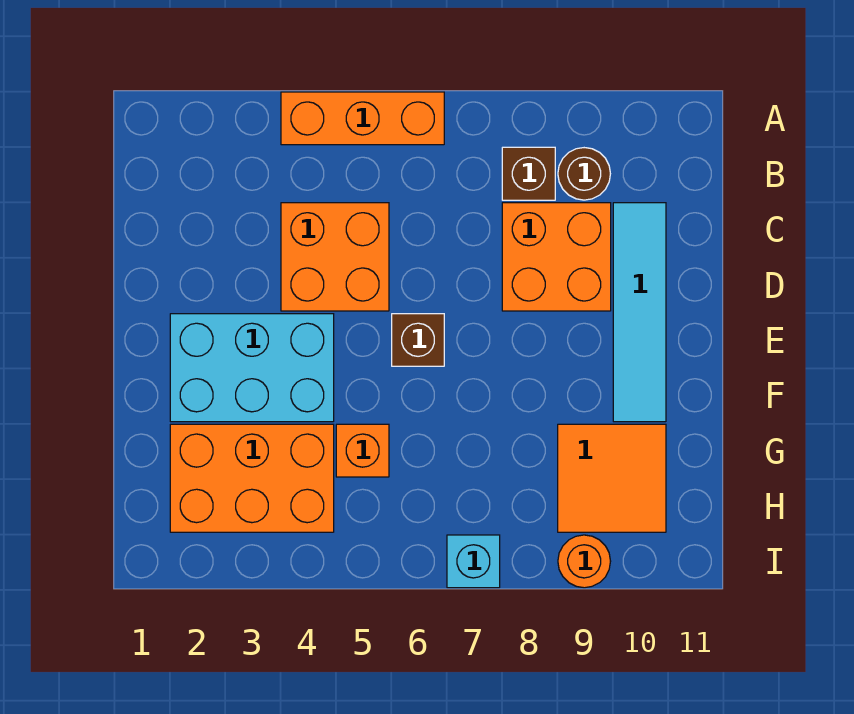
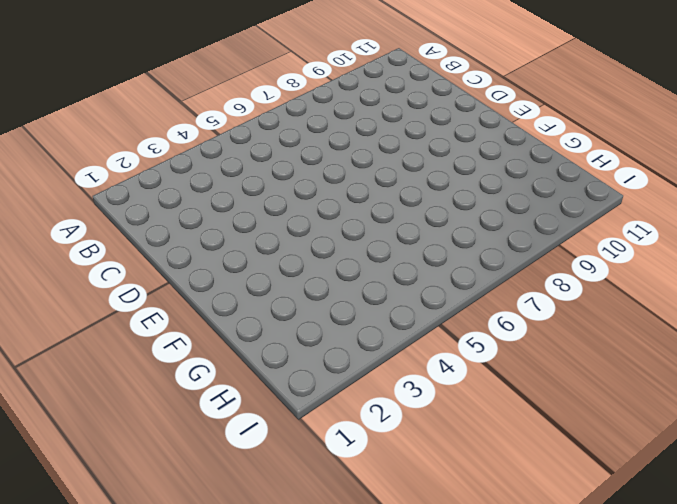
none -> orange 1x3 brick [281,92,444,145]
none -> brown 1x1 brick [502,147,555,200]
none -> brown 1x1 round brick [558,148,610,200]

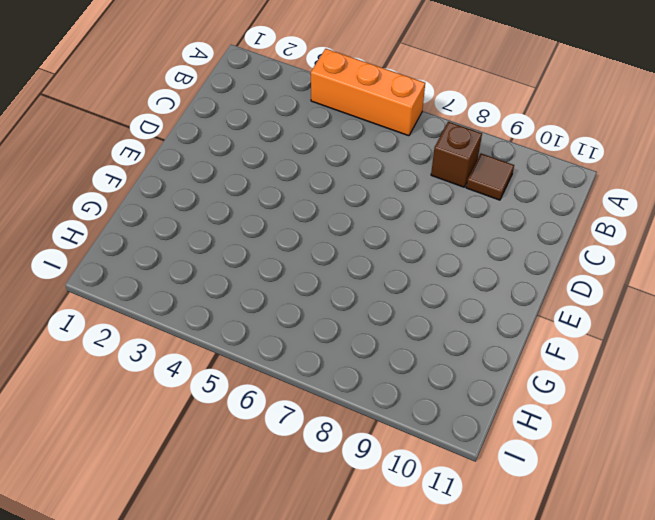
brown 1x1 tile [466,154,514,200] -> brown 1x1 round brick [558,148,610,200]
none -> orange 2x2 brick [281,203,389,311]
none -> orange 2x2 brick [502,203,611,311]
none -> cyan 1x4 tile [613,203,666,422]

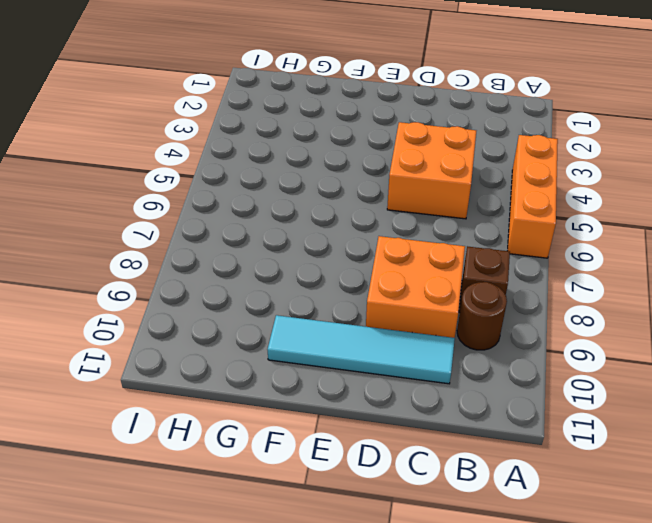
none -> cyan 2x3 brick [170,314,334,422]
none -> brown 1x1 brick [392,314,444,366]
none -> orange 2x3 brick [170,424,334,532]

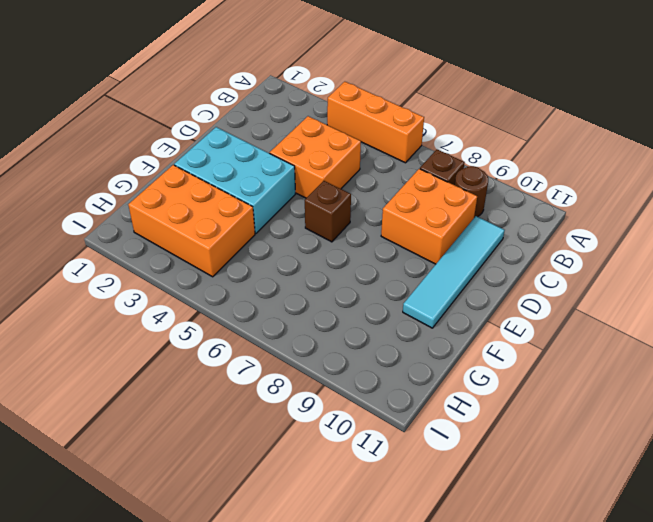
none -> orange 1x1 brick [336,424,389,477]
none -> orange 2x2 tile [558,424,666,532]
none -> cyan 1x1 brick [447,535,500,588]

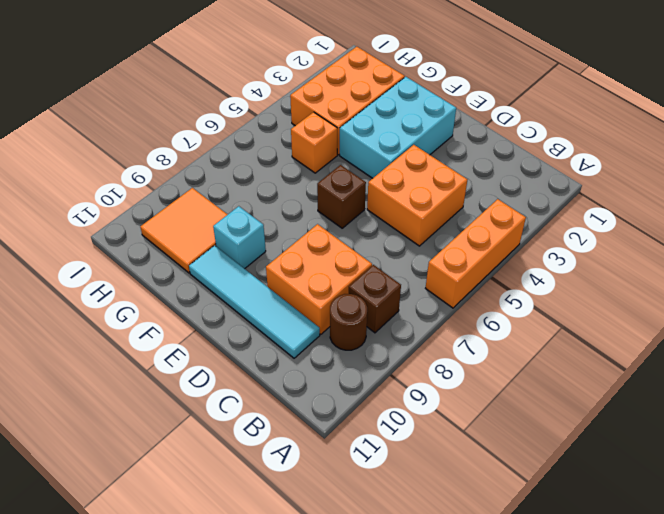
cyan 1x1 brick [213,206,266,269] -> cyan 1x1 brick moved to [447,535,500,588]
none -> orange 1x1 round brick [558,535,611,588]

